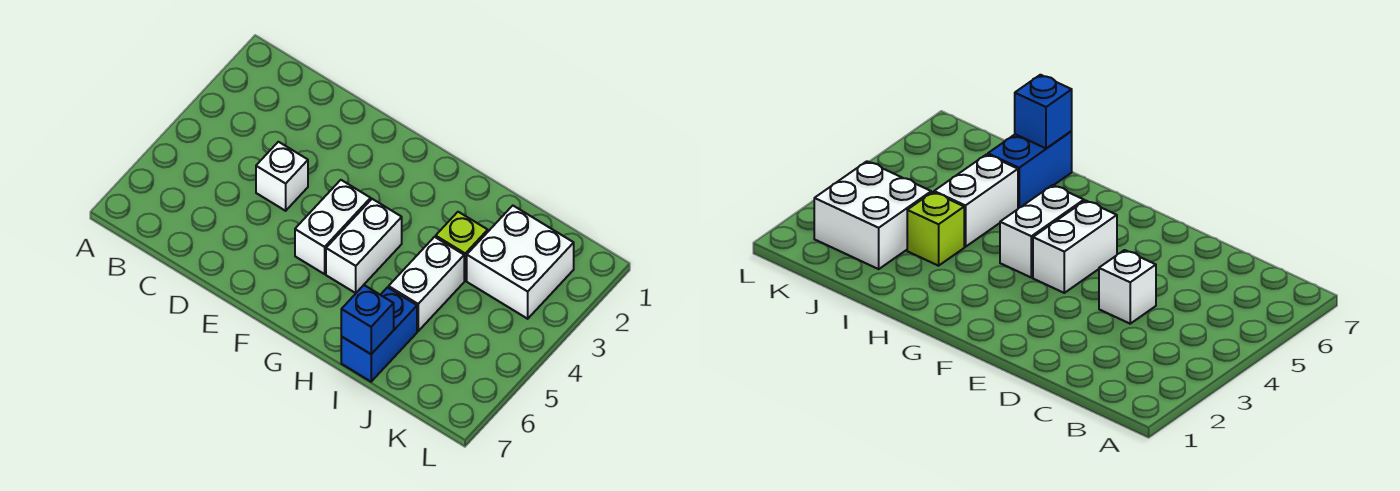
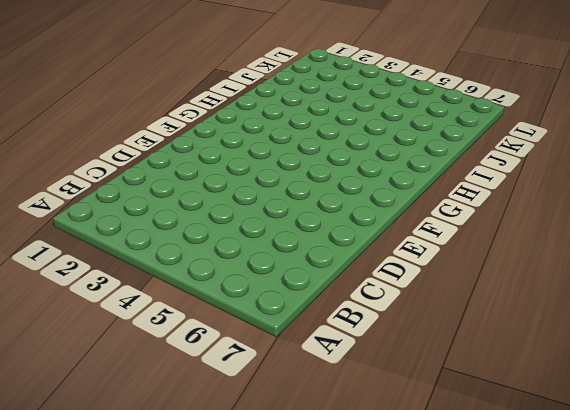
none -> white 1x1 brick [256,142,308,211]
none -> white 1x2 brick [295,180,371,274]

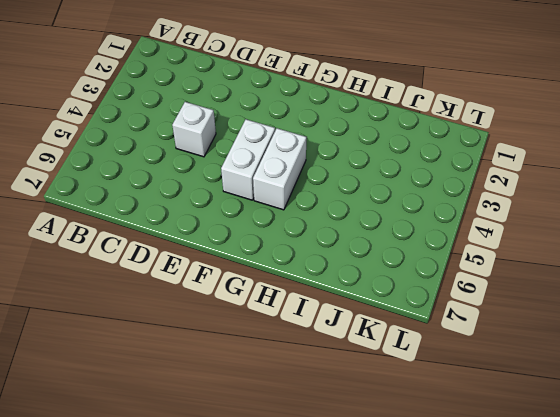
none -> lime 1x1 brick [436,212,488,281]
none -> white 1x2 brick [389,237,464,331]

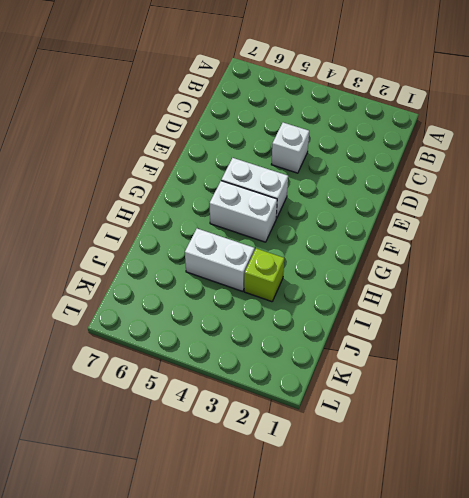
none -> blue 1x2 brick [341,287,417,382]
none -> white 2x2 brick [467,206,574,319]

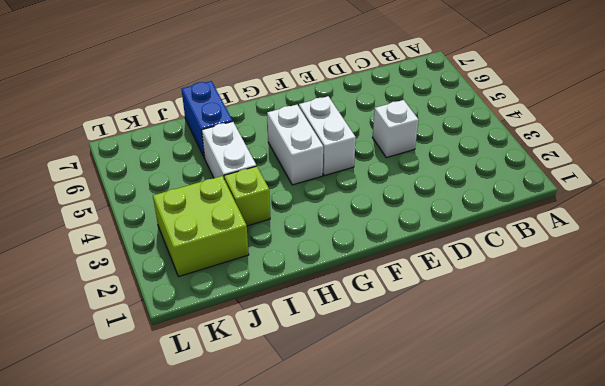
lime 2x2 brick [153,176,249,277] -> white 2x2 brick [467,206,574,319]
none -> blue 1x1 brick [341,285,394,354]

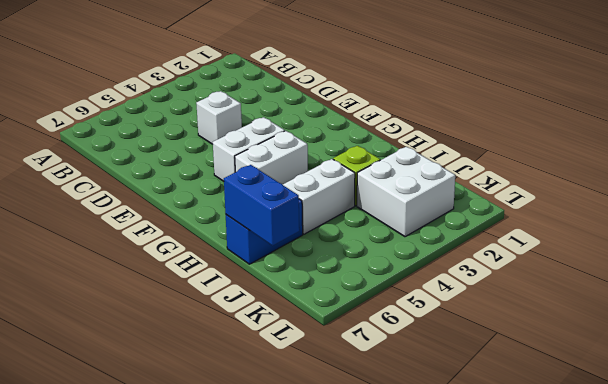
blue 1x2 brick [224,165,299,246] -> blue 1x1 brick [341,285,394,354]

